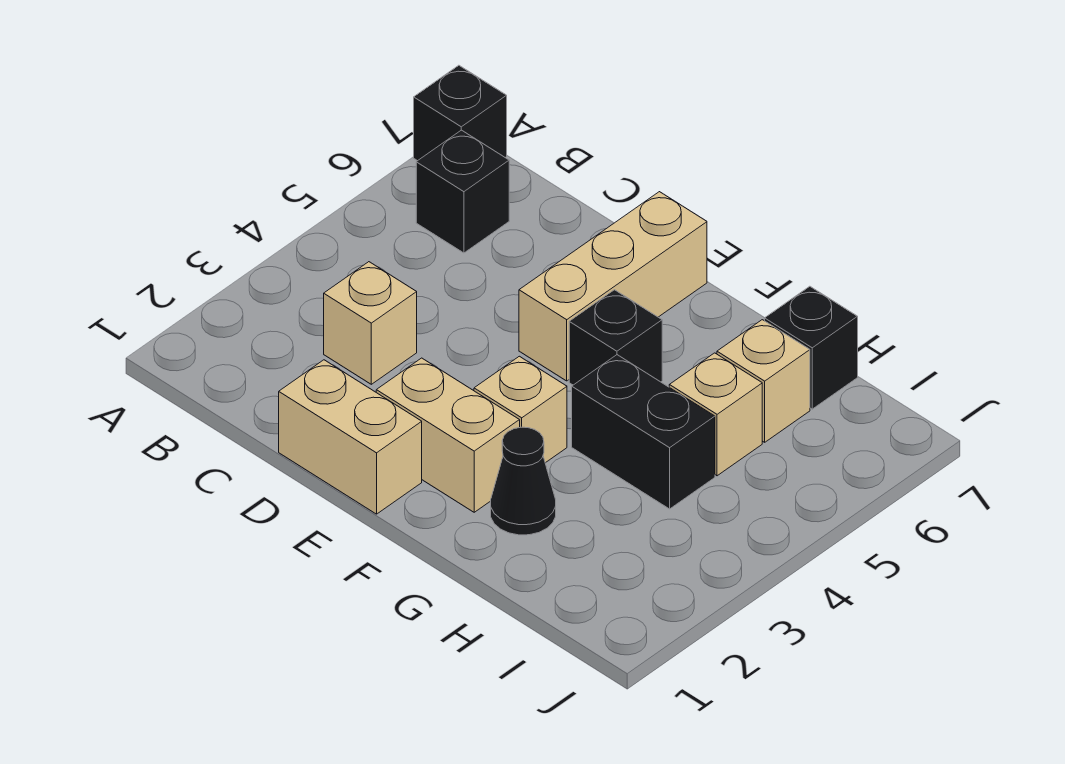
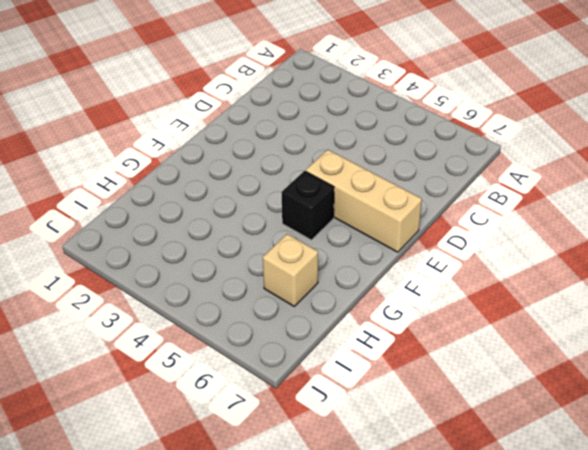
none -> black 1x1 brick [414,65,507,161]
none -> black 1x1 brick [416,130,509,253]
none -> tan 1x1 brick [324,262,417,384]

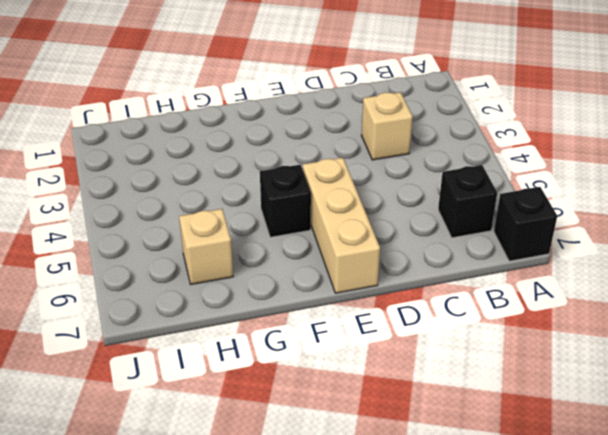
none -> tan 1x2 brick [279,360,422,514]
none -> tan 1x2 brick [376,358,520,512]
none -> tan 1x1 brick [474,356,567,463]

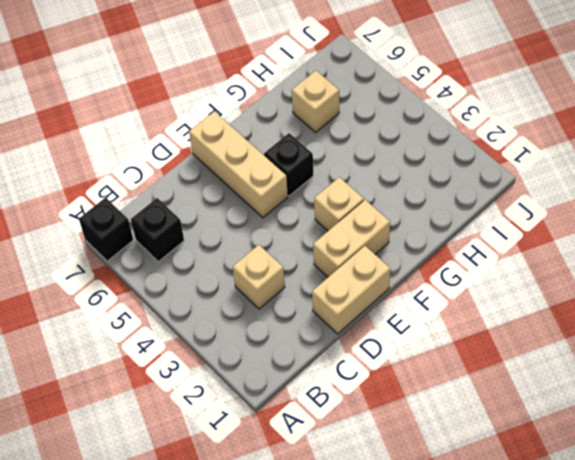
none -> black 1x1 cone [491,427,556,535]
none -> black 1x2 brick [572,355,715,509]
none -> tan 1x1 brick [669,353,762,476]

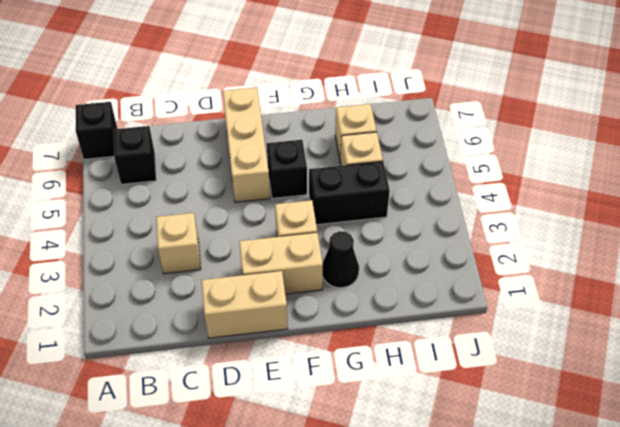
none -> black 1x1 brick [765,286,858,409]

